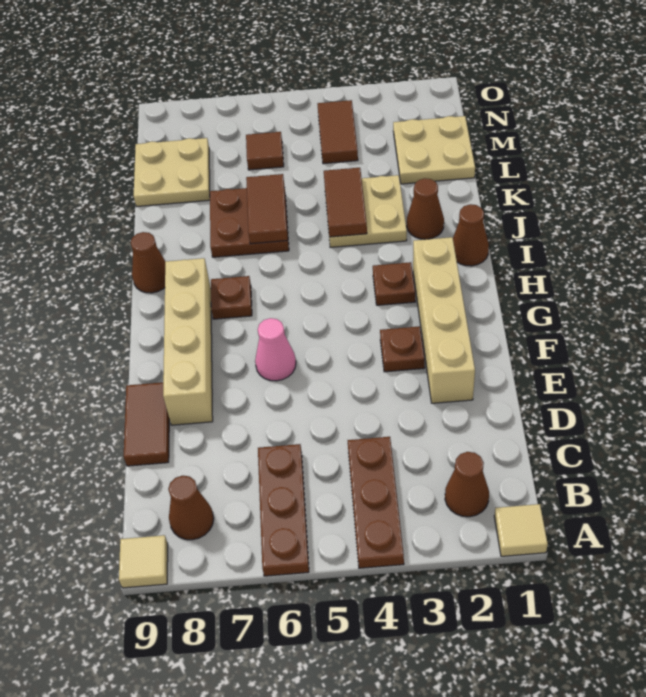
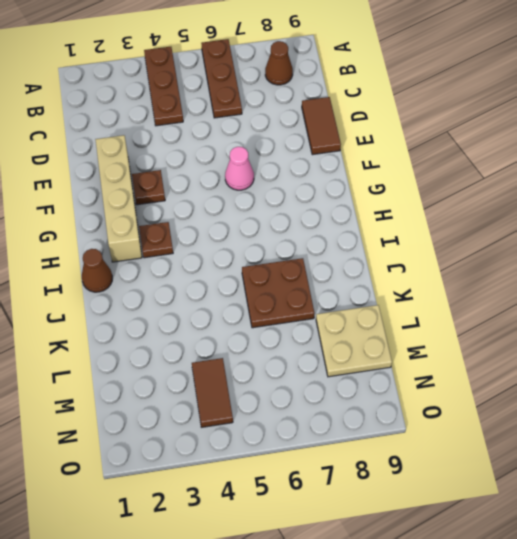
none -> tan 1x1 tile [494,504,548,556]
none -> tan 1x1 tile [119,535,168,588]
none -> brown 1x1 cone [445,452,489,517]

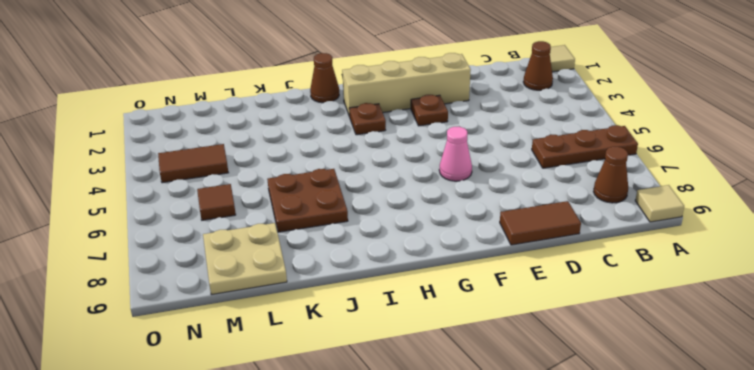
none -> brown 1x3 plate [348,437,404,568]
none -> tan 1x4 brick [163,258,213,425]
none -> brown 1x1 plate [211,276,252,319]

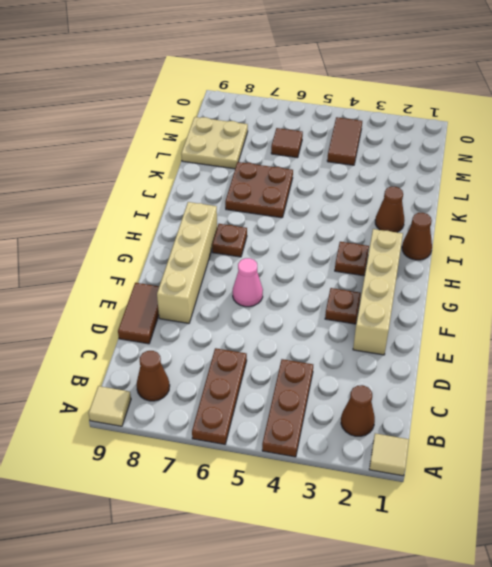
none -> brown 1x1 cone [131,232,165,293]
none -> tan 2x2 plate [325,175,407,247]
none -> tan 2x2 plate [393,116,475,184]

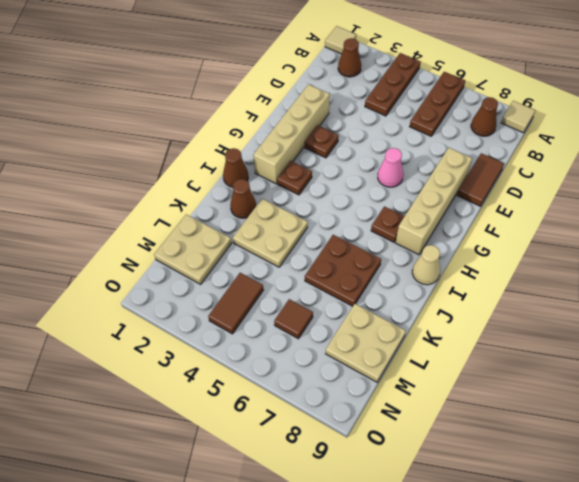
tan 1x1 cone [412,245,440,285] -> brown 1x1 cone [131,232,165,293]
none -> brown 1x2 tile [324,168,367,237]
none -> brown 1x2 tile [246,174,288,244]

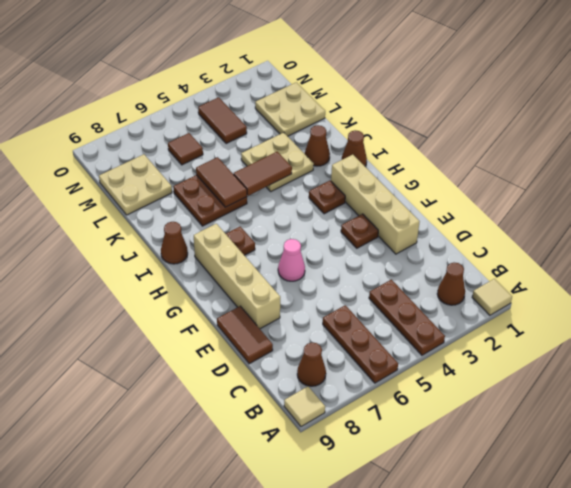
brown 1x2 tile [234,152,292,196] -> brown 1x2 tile turned to [324,168,367,237]

